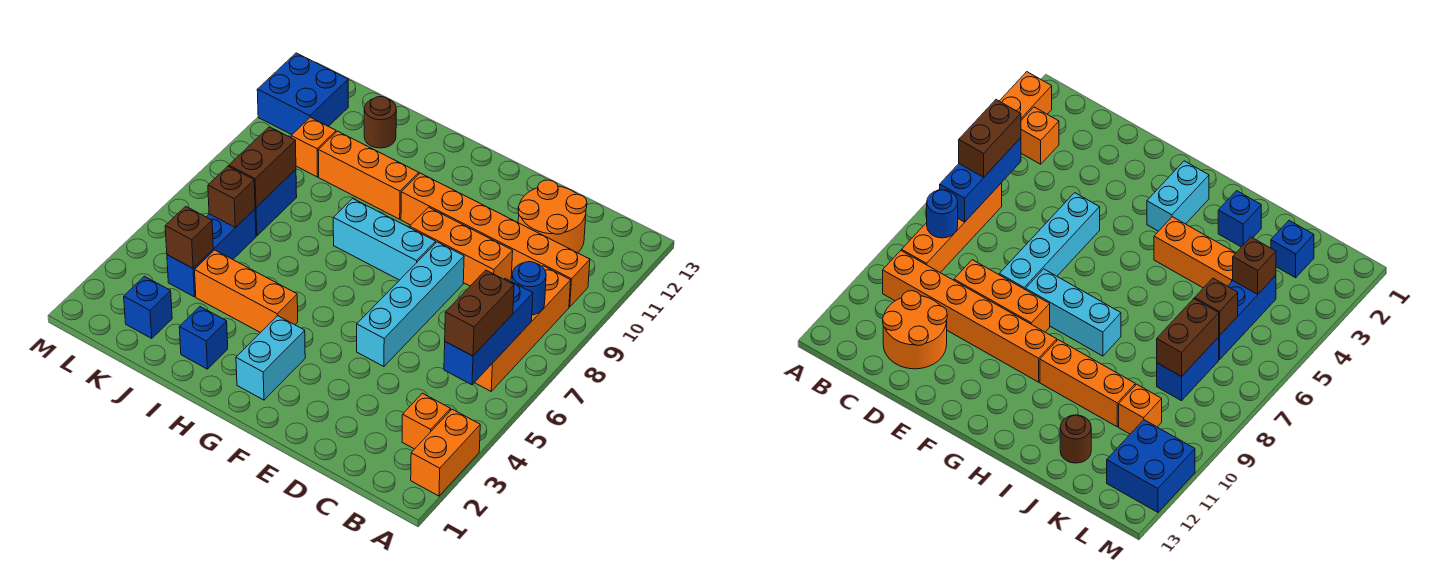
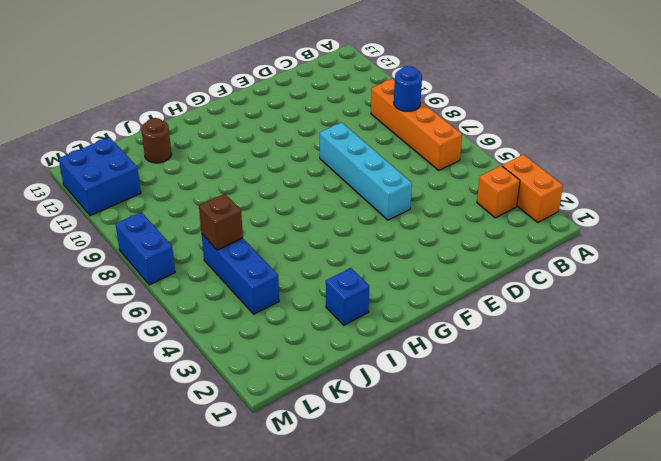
blue 1x2 brick [116,212,175,285] -> blue 1x2 brick moved to [255,169,297,236]
none -> orange 1x6 brick [401,173,590,307]
none -> orange 2x2 round brick [518,180,587,253]
none -> orange 1x3 brick [410,207,513,286]

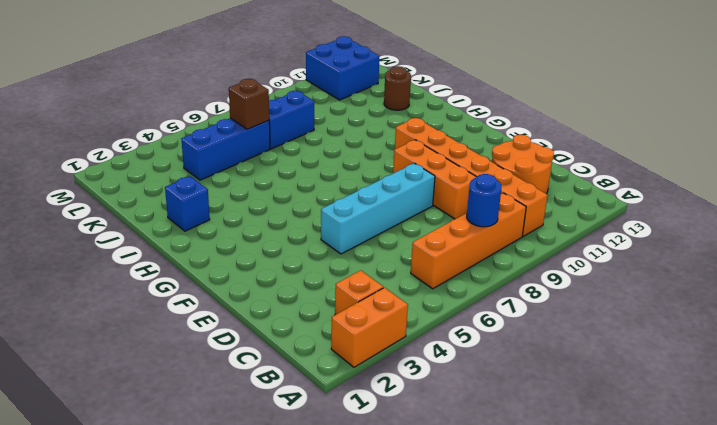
none -> cyan 1x3 brick [333,198,436,280]
none -> cyan 1x2 brick [236,316,305,400]
none -> orange 1x3 brick [195,250,298,333]

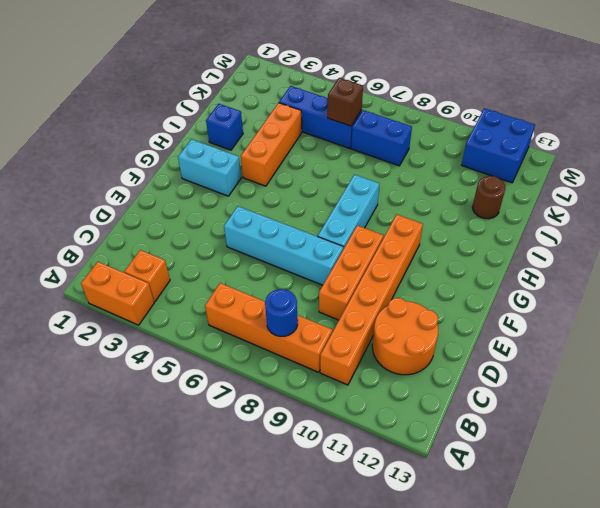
none -> orange 1x3 brick [318,131,419,219]
none -> blue 1x1 brick [124,276,172,338]
none -> orange 1x1 brick [291,117,336,177]

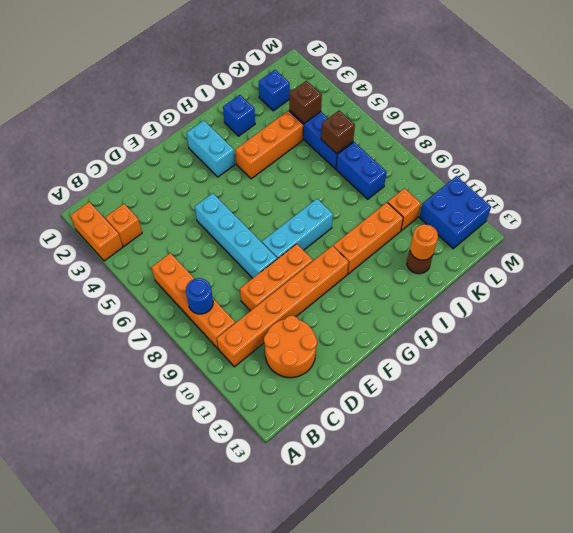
orange 1x1 round brick [410,224,438,260] -> none
none -> blue 1x3 brick [444,279,533,385]
none -> brown 1x2 brick [229,127,296,207]
none -> brown 1x2 brick [445,270,514,356]

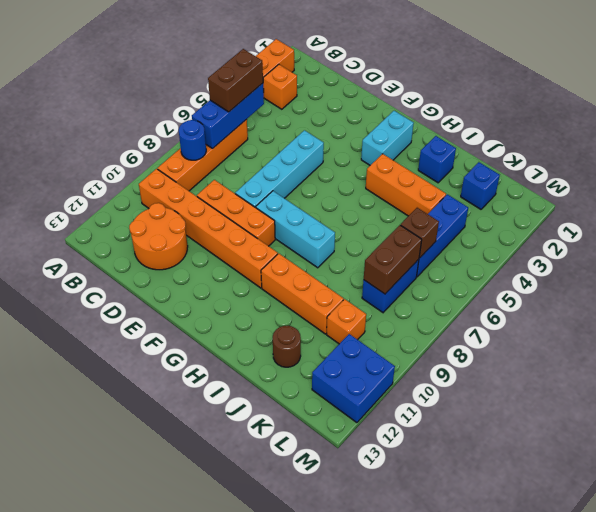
none -> brown 1x1 brick [165,206,213,268]

